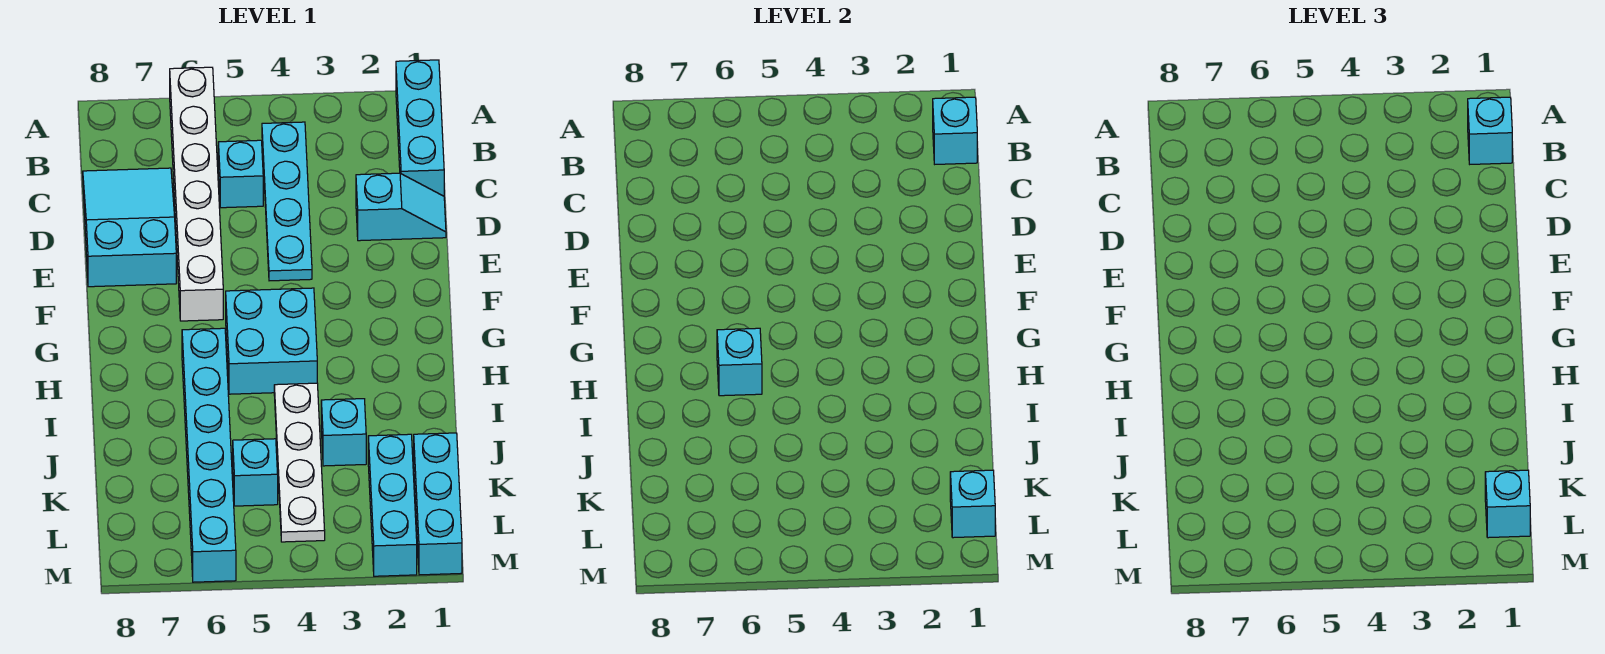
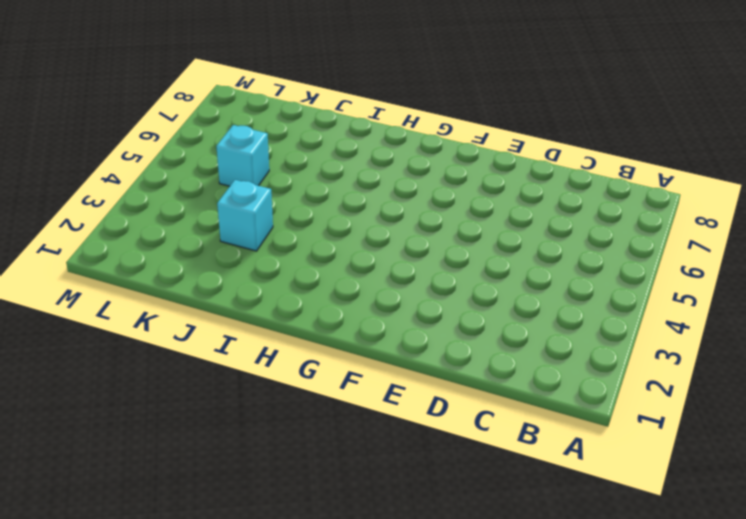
none -> cyan 1x3 brick [396,60,444,196]
none -> white 1x6 brick [170,67,223,321]
none -> cyan 1x4 plate [262,122,312,281]

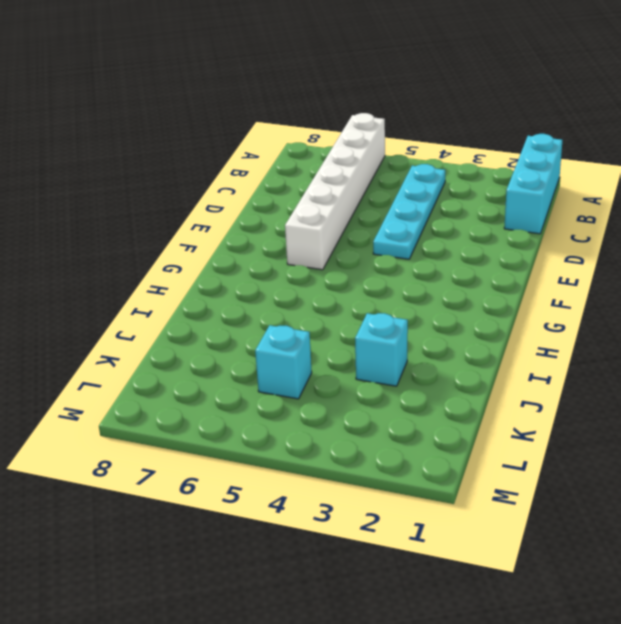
none -> cyan 1x1 brick [218,140,263,208]
none -> cyan 2x3 slope [83,168,176,287]
none -> cyan 1x2 slope [356,173,446,241]

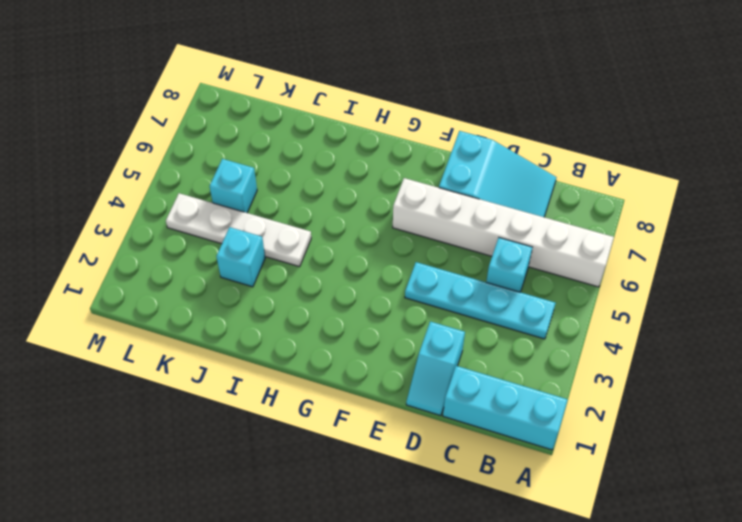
none -> cyan 2x2 brick [226,288,317,394]
none -> cyan 1x6 brick [182,328,236,582]
none -> cyan 1x3 brick [414,433,462,575]

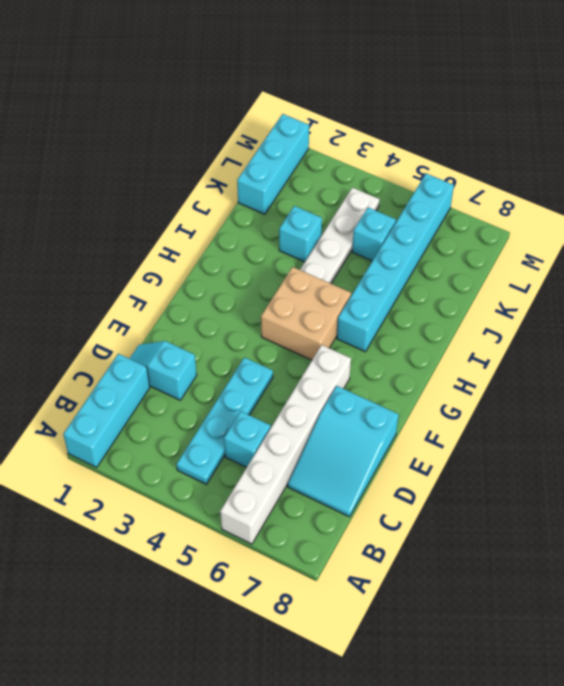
tan 2x2 brick [261,267,351,360] -> cyan 2x2 brick [226,288,317,394]
none -> cyan 1x3 brick [368,434,417,576]
none -> cyan 1x1 brick [933,97,977,164]
none -> cyan 1x1 brick [717,328,762,396]

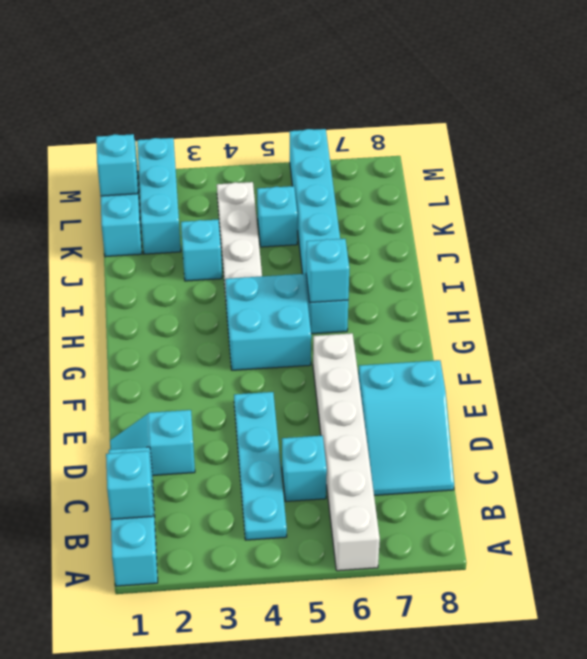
none -> cyan 1x1 brick [1468,97,1512,164]
none -> cyan 1x1 brick [1485,470,1530,538]

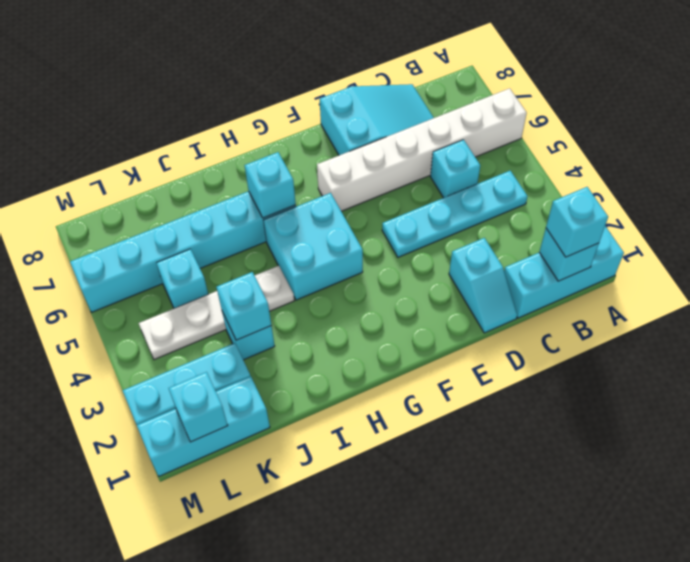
cyan 1x1 brick [216,272,271,340] -> cyan 1x1 brick moved to [1485,470,1530,538]

